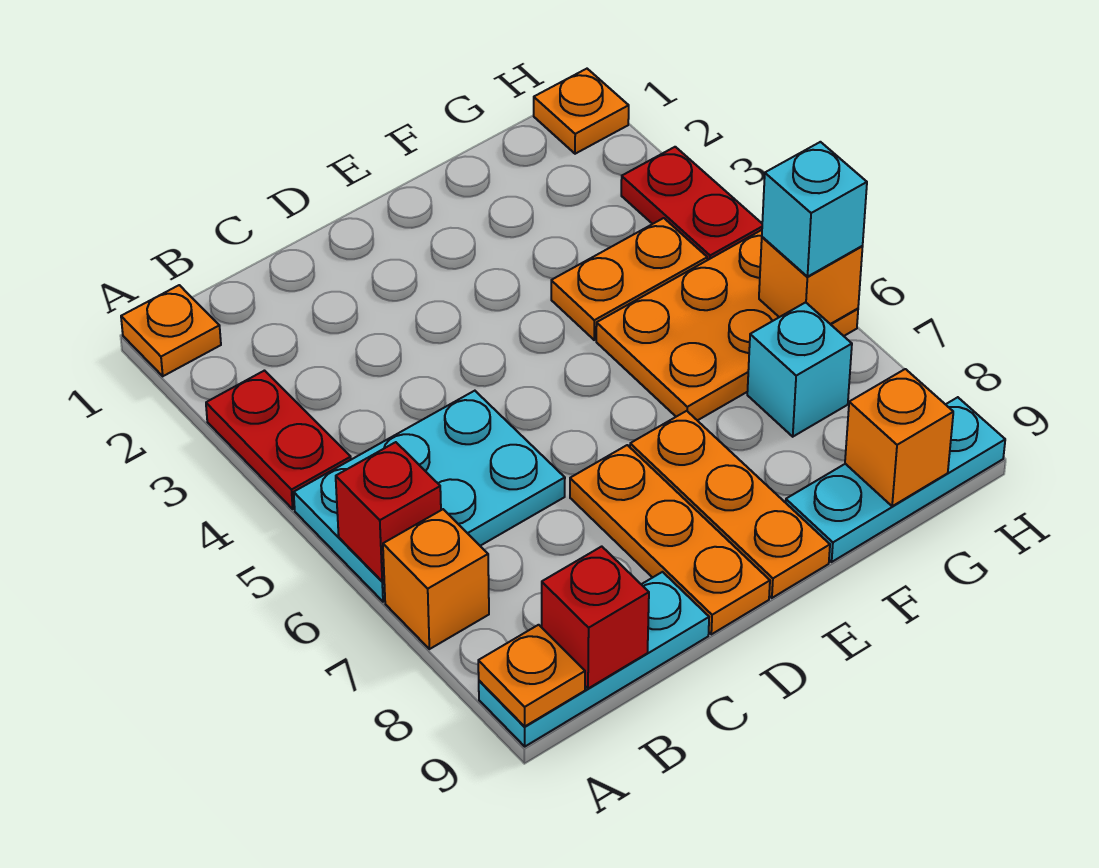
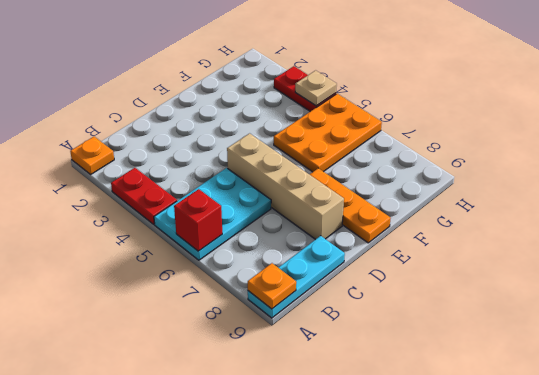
tan 1x4 brick [227,133,344,240] -> orange 1x3 plate [570,445,770,634]
tan 1x1 plate [295,70,337,106] -> none
none -> orange 1x1 brick [383,509,489,649]
none -> orange 1x2 plate [551,218,707,340]
none -> cyan 1x3 plate [786,397,1005,562]

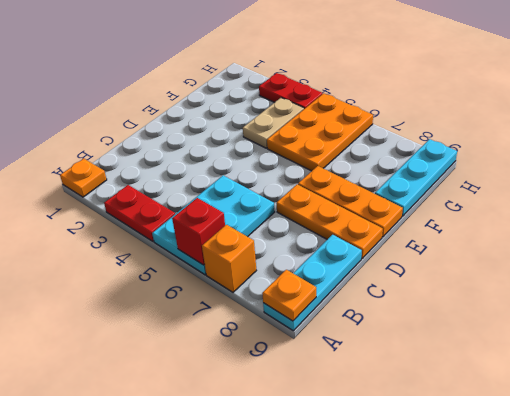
tan 1x2 plate [243,98,304,148] -> orange 1x2 plate [551,218,707,340]
none -> cyan 1x1 brick [747,302,852,437]
none -> orange 1x1 plate [534,69,629,154]
none -> red 1x1 brick [542,546,649,689]

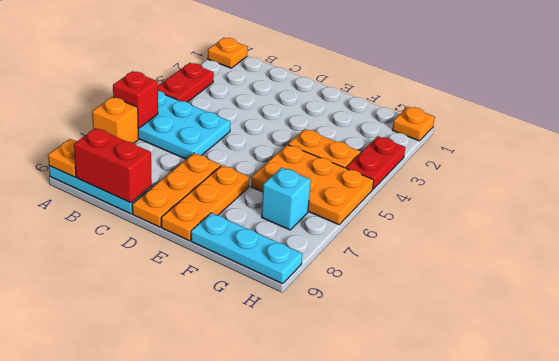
red 1x2 brick [74,128,152,203] -> red 1x1 brick [542,546,649,689]
none -> orange 1x1 brick [845,369,953,506]
none -> orange 1x1 brick [759,237,863,324]
none -> cyan 1x1 brick [762,142,867,277]

